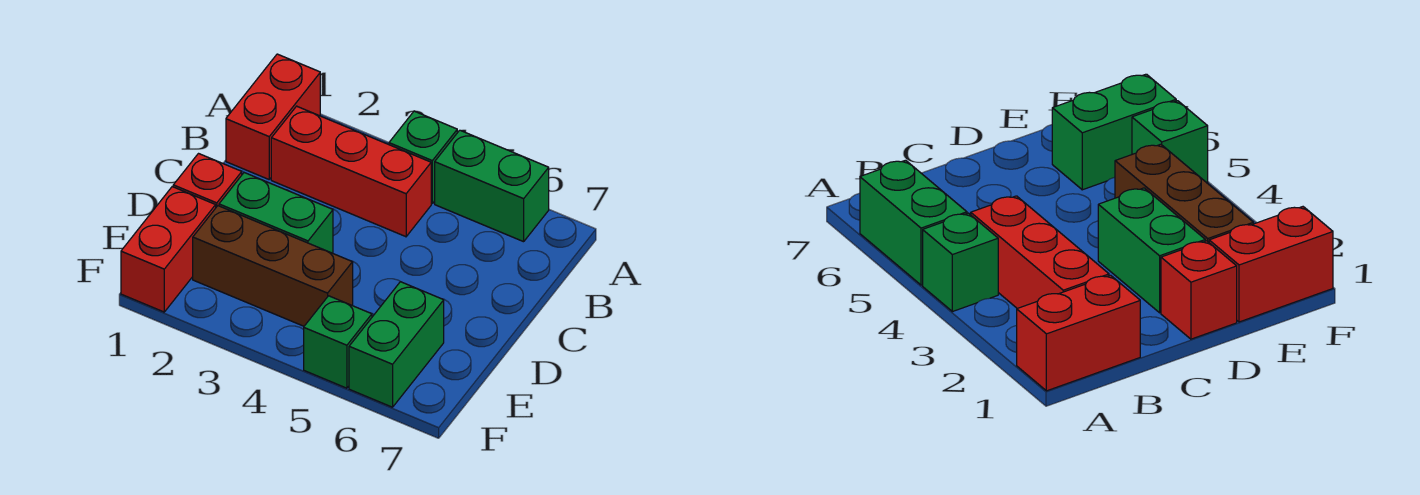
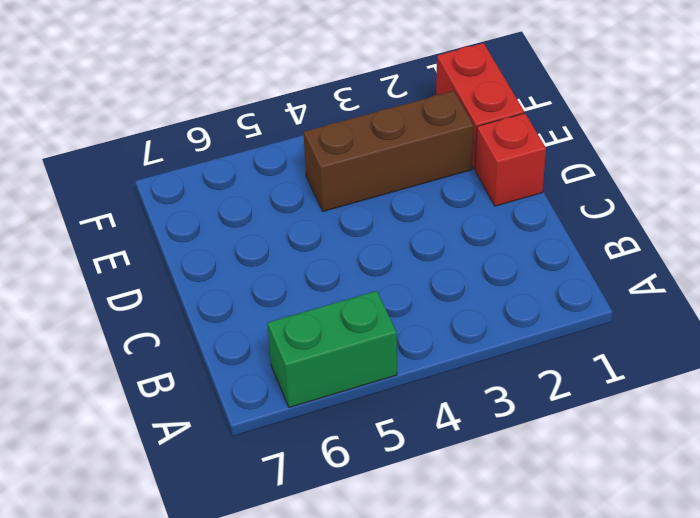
none -> red 1x2 brick [226,54,320,179]
none -> green 1x1 brick [389,111,457,203]

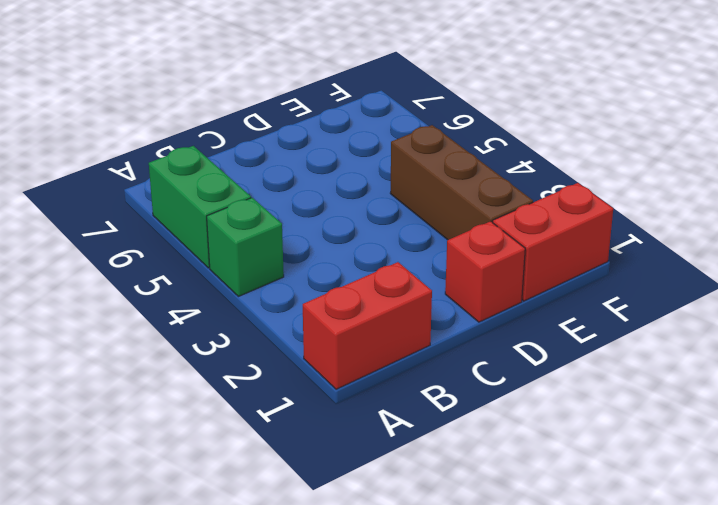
none -> red 1x3 brick [271,106,431,237]
none -> green 1x2 brick [219,173,333,253]

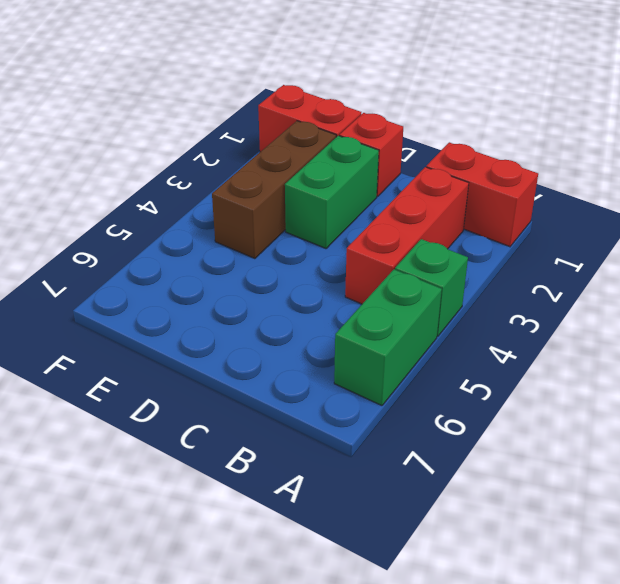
none -> green 1x2 brick [349,282,444,407]
none -> green 1x1 brick [304,296,372,388]

